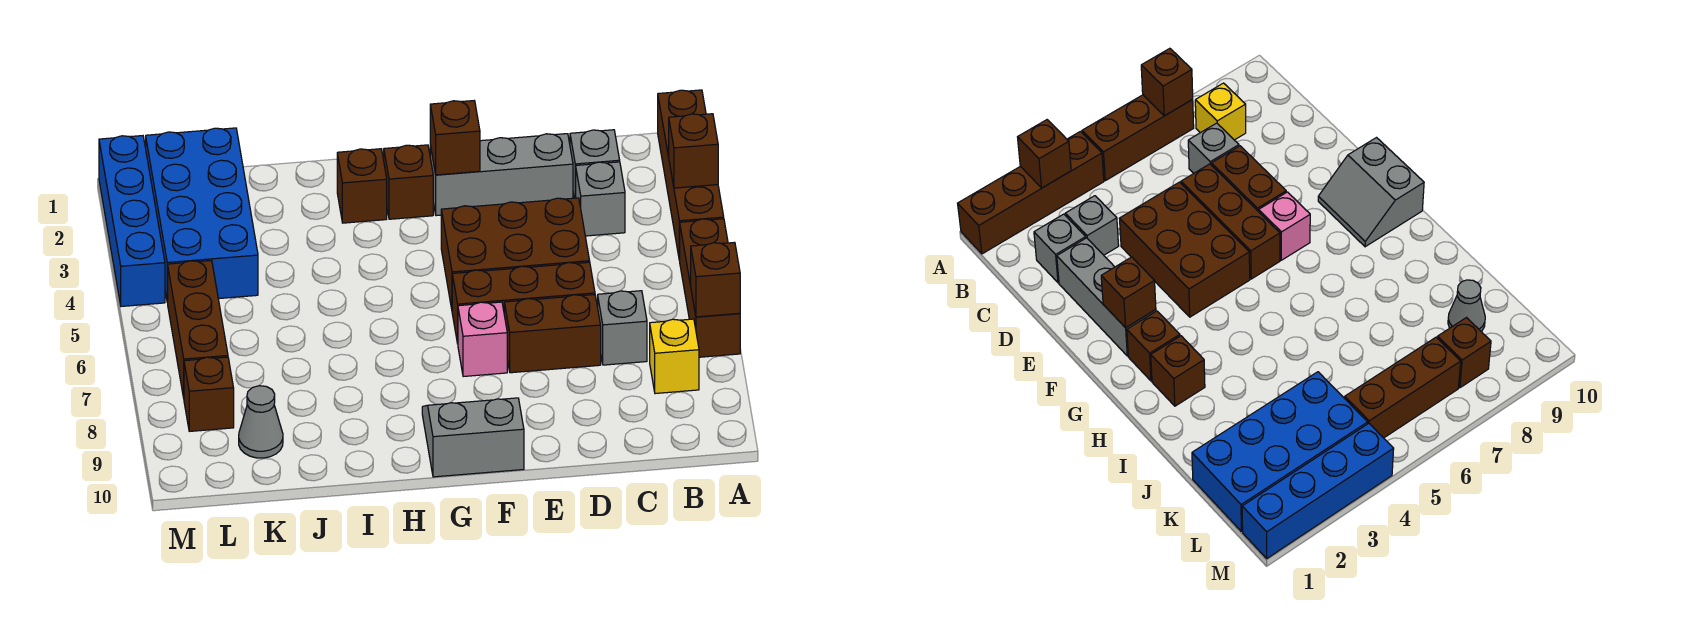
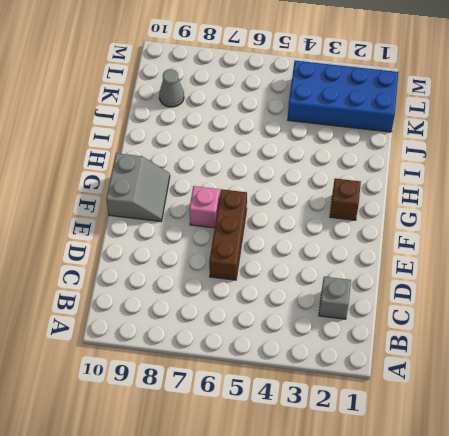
none -> brown 1x4 brick [658,90,724,261]
none -> brown 1x3 brick [680,219,740,357]
none -> yellow 1x1 brick [650,319,699,394]

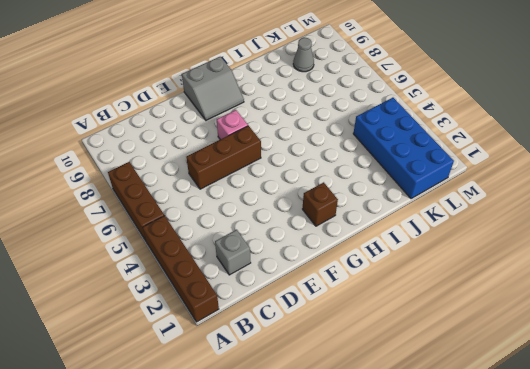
none -> yellow 1x1 brick [650,319,699,394]
none -> grey 1x1 brick [576,162,625,236]
none -> grey 1x1 brick [598,291,647,365]

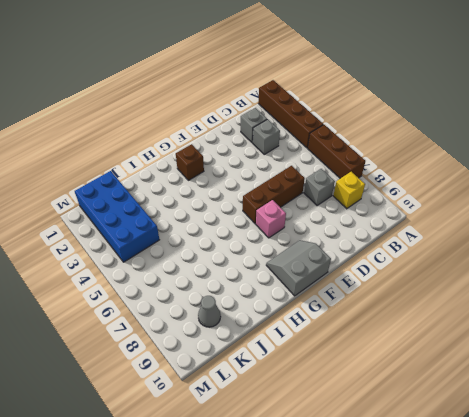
none -> grey 1x3 brick [430,134,573,216]
none -> brown 2x3 brick [441,198,590,309]
none -> brown 1x2 brick [504,295,601,373]

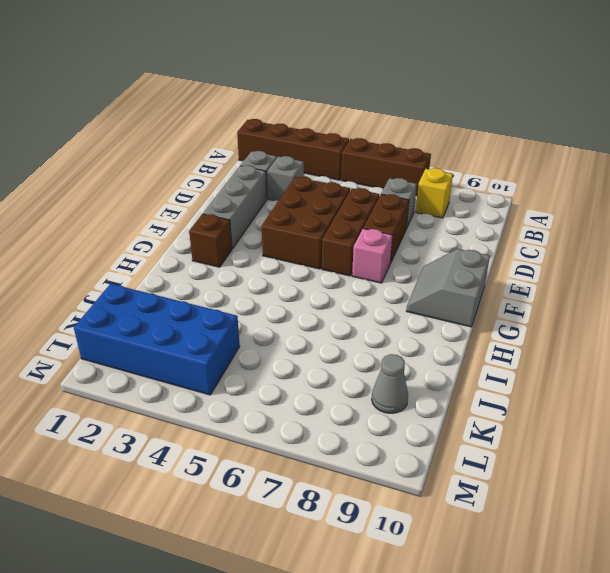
none -> brown 1x1 brick [337,149,387,223]
none -> brown 1x3 brick [167,260,228,398]
none -> brown 1x1 brick [184,357,234,431]

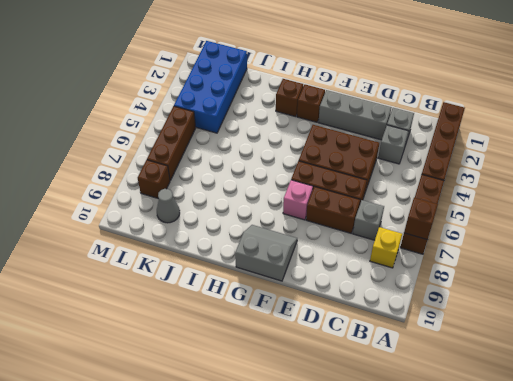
none -> blue 1x4 brick [99,136,165,306]
none -> brown 1x1 brick [669,114,718,188]
none -> brown 1x1 brick [430,101,480,175]

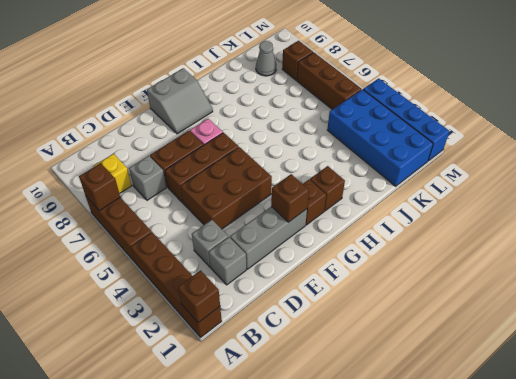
brown 1x1 brick [178,270,220,323] -> brown 1x1 brick moved to [669,114,718,188]

